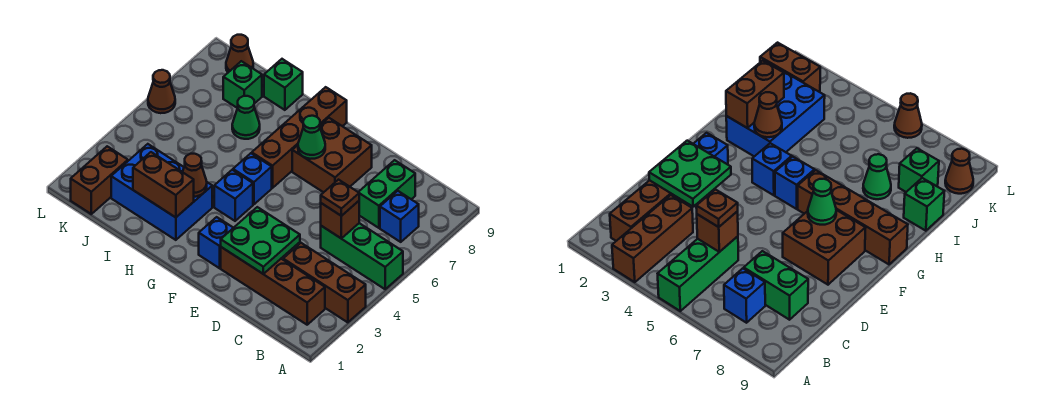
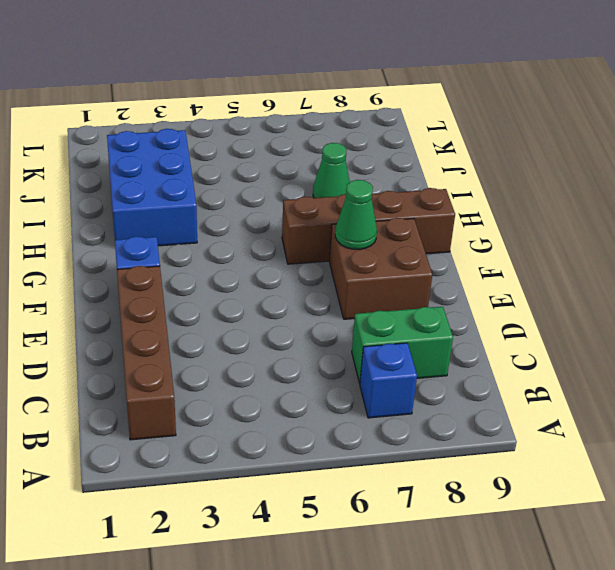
none -> brown 1x3 brick [283,243,366,322]
none -> green 1x3 brick [321,223,403,289]
none -> blue 1x1 brick [214,170,253,221]

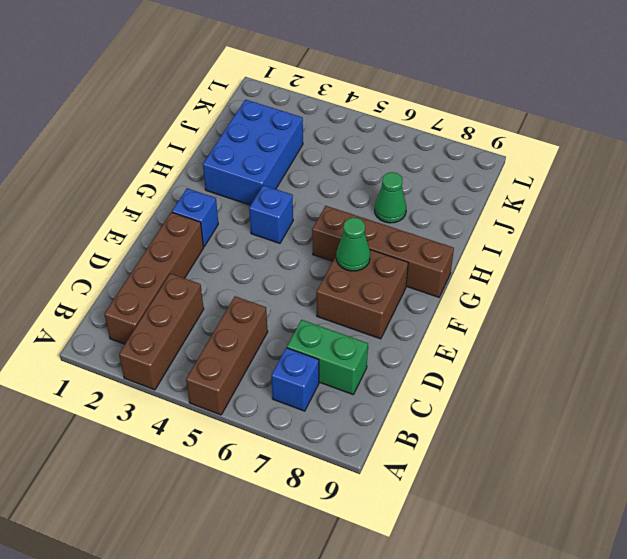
brown 1x3 brick [186,296,268,415] -> green 1x3 brick [321,223,403,289]
none -> blue 1x1 brick [233,153,272,204]
none -> green 1x1 brick [264,59,303,110]
none -> green 1x1 brick [223,61,262,108]

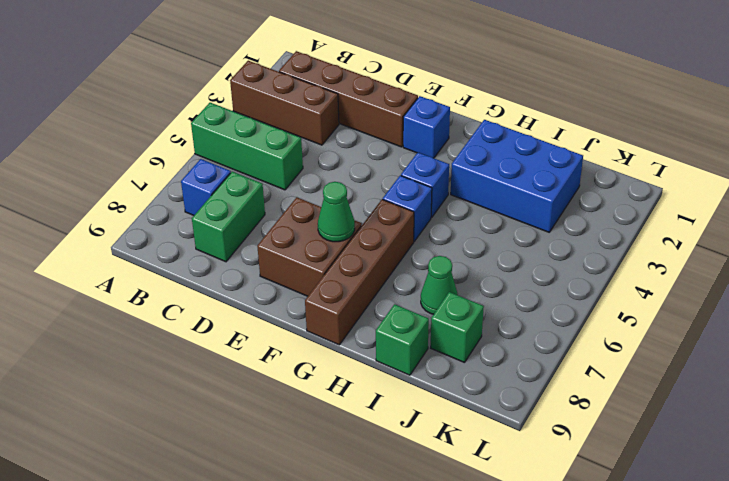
none -> brown 1x2 brick [71,146,128,214]
none -> brown 1x1 cone [226,35,253,72]
none -> brown 1x1 cone [148,70,175,113]

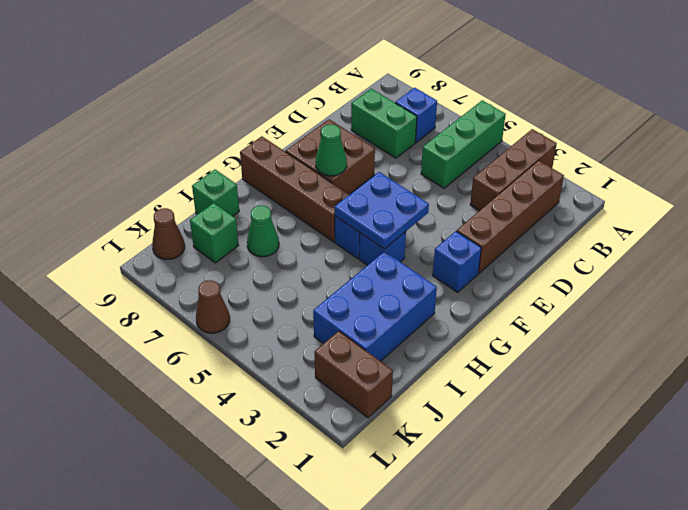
blue 2x2 plate [335,172,429,249] -> none
none -> brown 1x1 brick [321,201,359,238]
none -> green 2x2 plate [221,207,300,274]
none -> brown 1x2 brick [133,152,194,217]

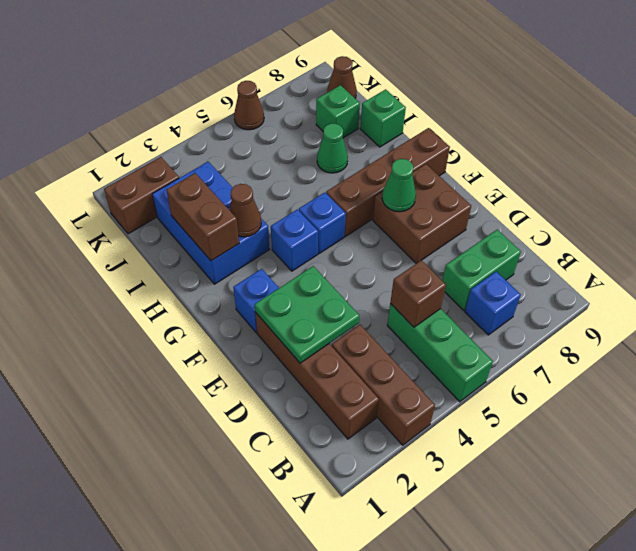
none -> brown 1x1 plate [321,180,359,216]

